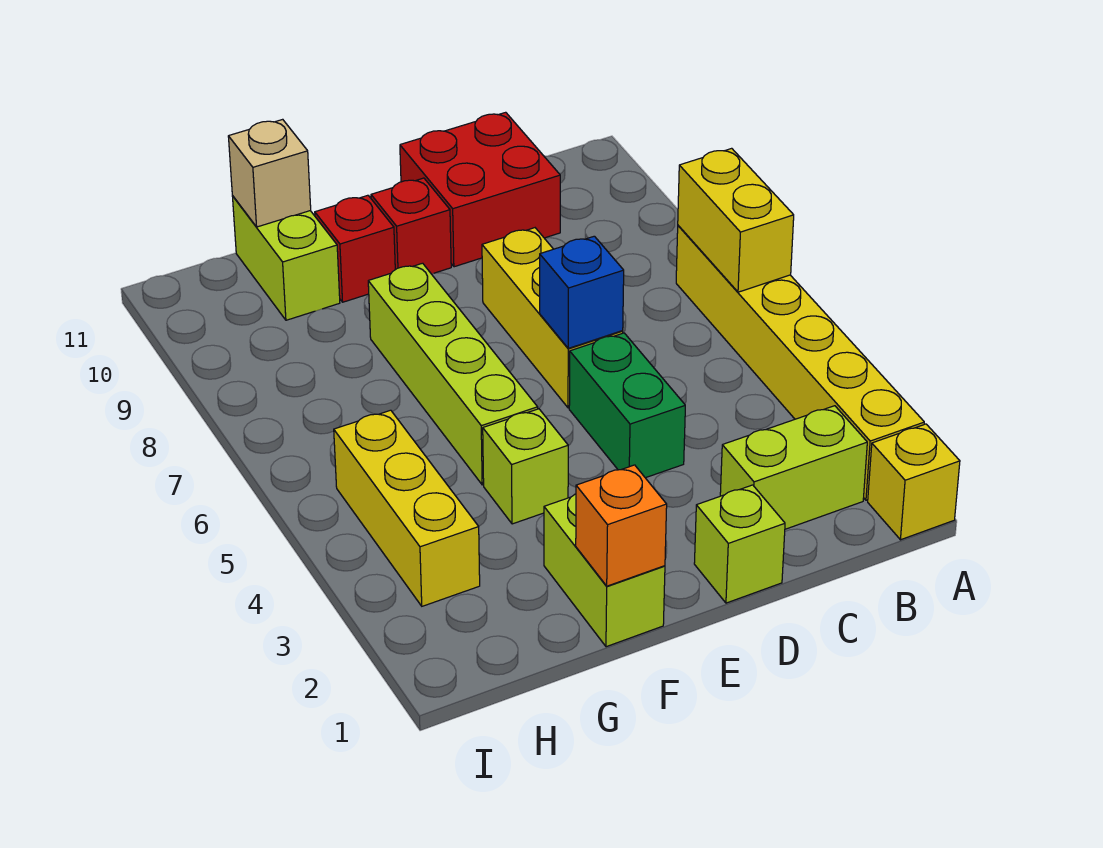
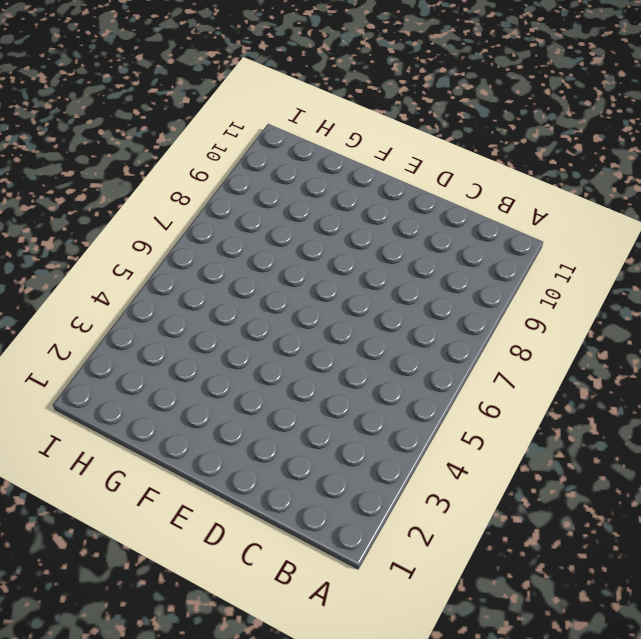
none -> yellow 1x1 brick [868,424,960,540]
none -> yellow 1x6 brick [676,226,924,500]
none -> lime 1x2 brick [720,406,867,529]

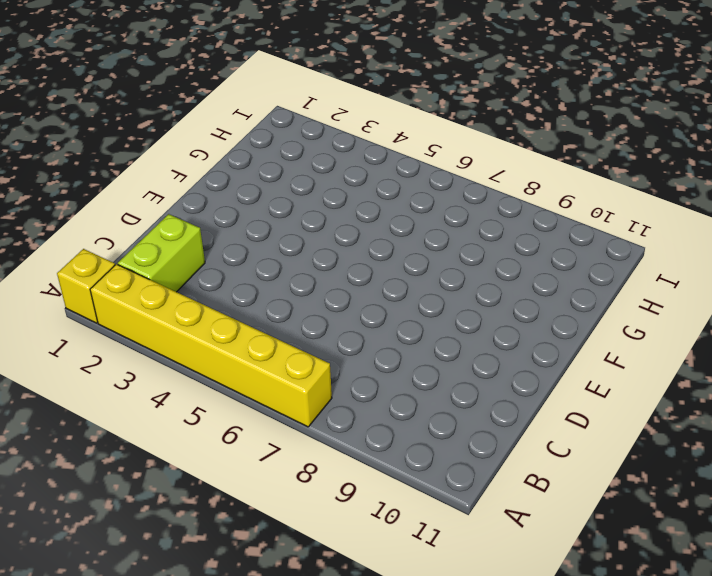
none -> red 2x2 brick [400,112,560,267]
none -> lime 1x1 brick [694,485,785,603]
none -> green 1x2 brick [569,333,685,478]

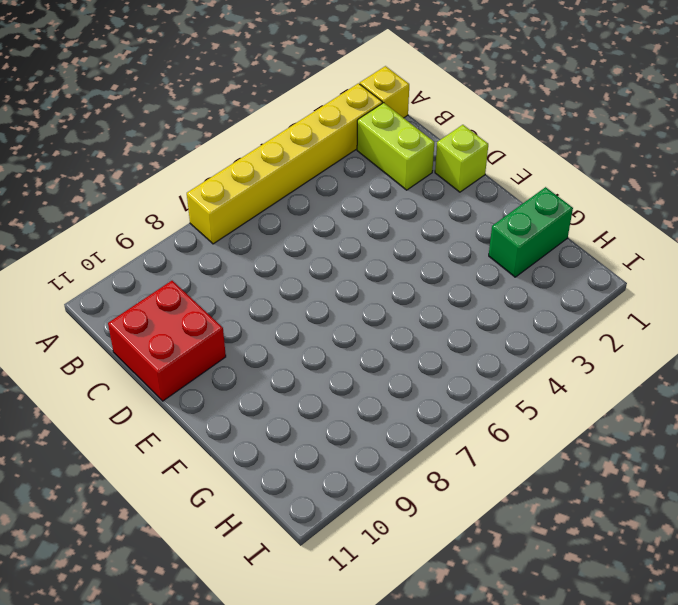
green 1x2 brick [489,187,573,277] -> green 1x2 brick moved to [569,333,685,478]
none -> yellow 1x3 brick [482,228,623,408]
none -> red 1x1 brick [371,178,451,274]
none -> lime 1x2 brick [544,494,665,647]

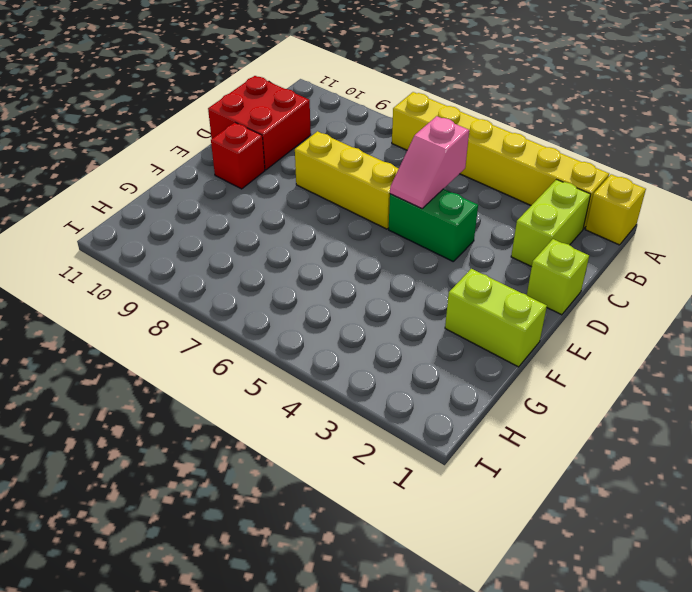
pink 1x2 slope [390,116,469,208] -> none
none -> lime 1x1 brick [483,409,568,524]
none -> lime 1x4 brick [368,263,538,485]
none -> red 1x1 brick [315,195,395,302]

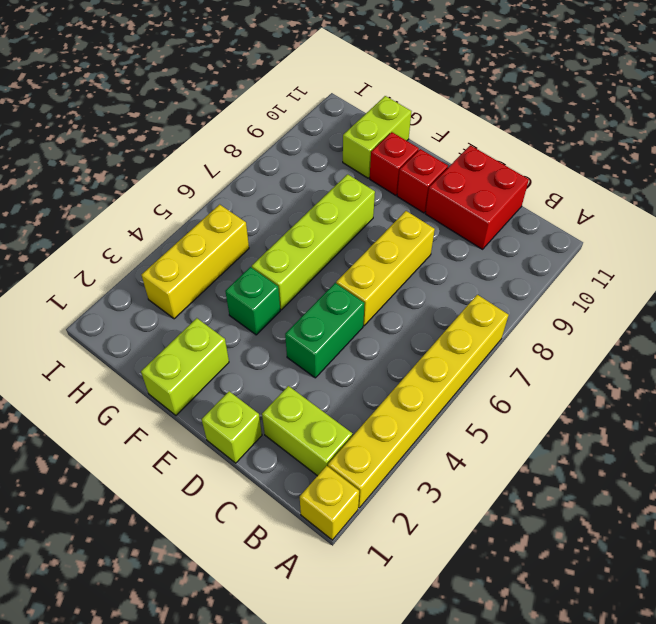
green 1x1 brick [225,267,280,335] -> lime 1x1 brick [483,409,568,524]
none -> yellow 1x2 brick [678,148,794,292]
none -> blue 1x1 brick [540,236,624,348]
none -> orange 1x1 brick [576,465,667,586]

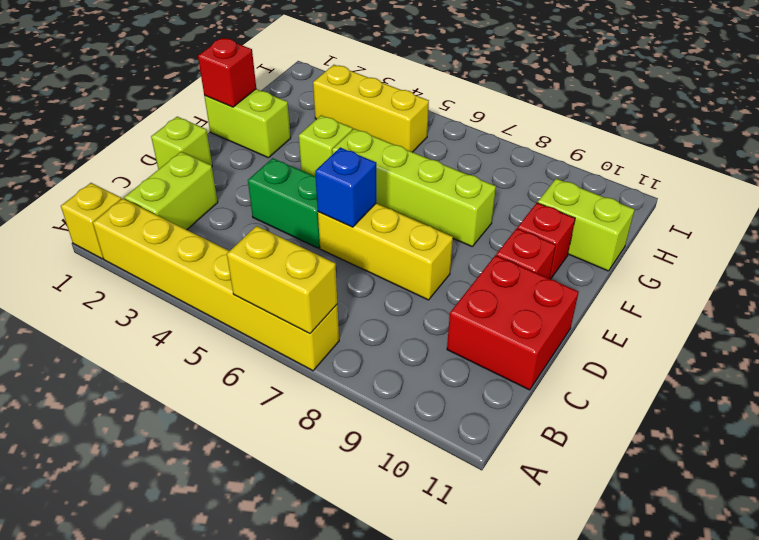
red 1x1 brick [198,38,256,107] -> orange 1x1 brick [576,465,667,586]
none -> tan 1x1 brick [228,119,311,227]

